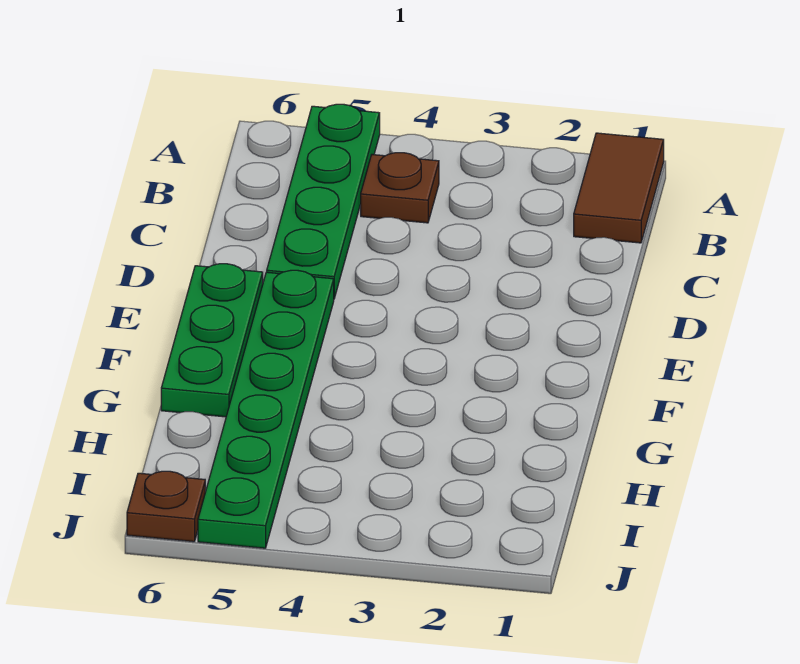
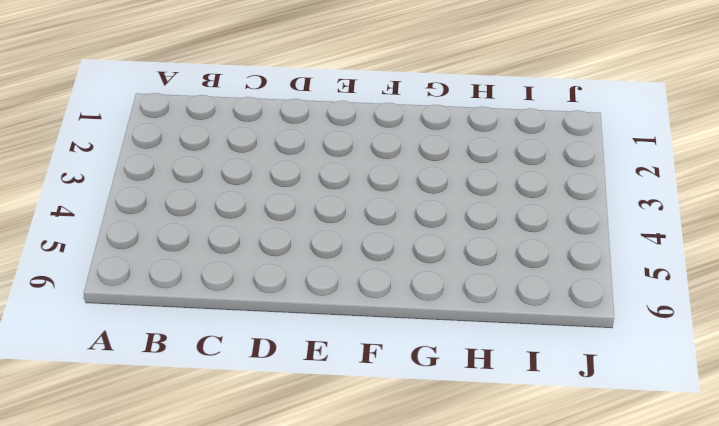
none -> brown 1x2 tile [574,133,664,243]
none -> green 1x4 plate [267,104,380,298]

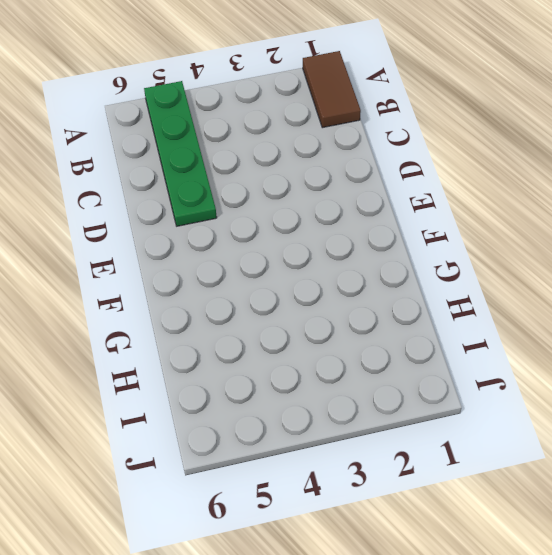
none -> brown 1x1 plate [361,153,439,223]
none -> green 1x6 plate [198,270,334,548]

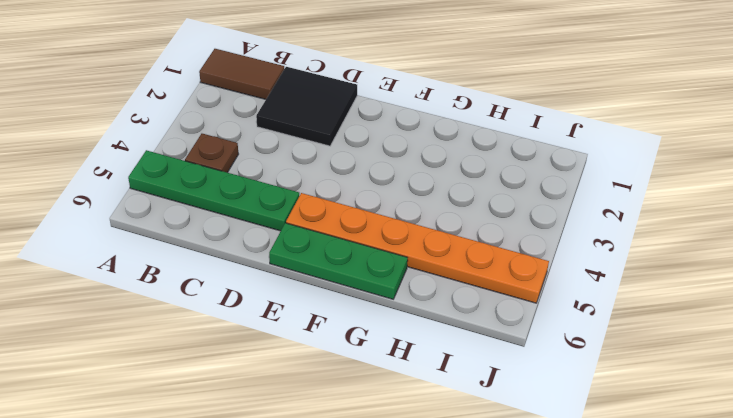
black 2x2 tile [256,67,357,146] -> none
orange 1x6 plate [286,193,549,303] -> green 1x6 plate [198,270,334,548]
none -> brown 1x1 plate [127,471,205,542]

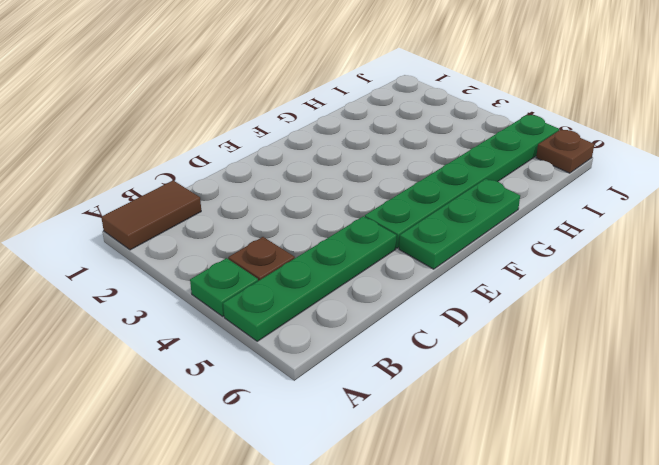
green 1x1 plate [190,258,258,316] -> none

